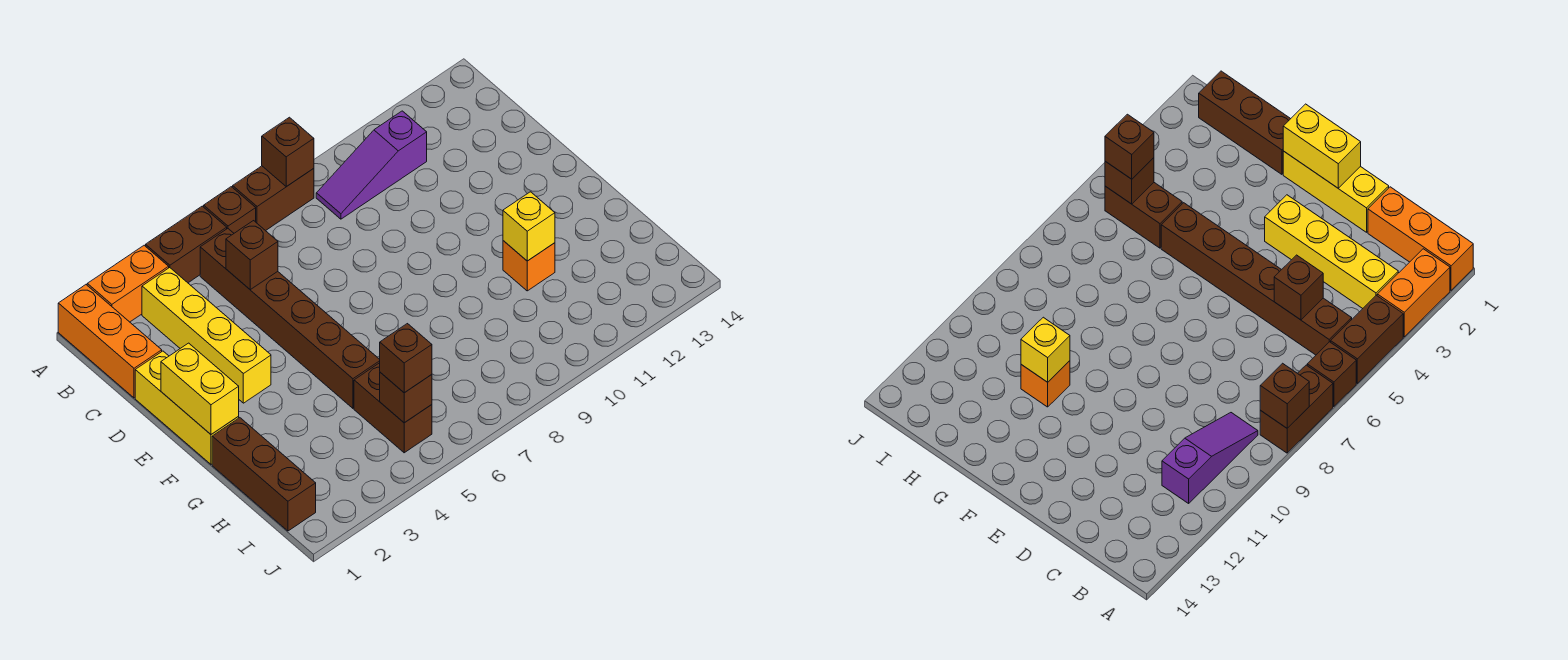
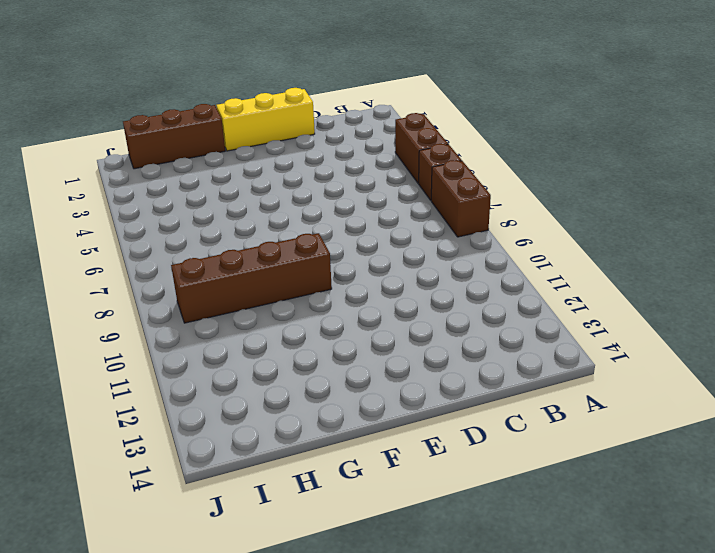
brown 1x4 brick [171,233,332,323] -> none
none -> orange 1x3 brick [58,285,162,398]
none -> orange 1x2 brick [87,245,169,322]
none -> yellow 1x4 brick [142,268,271,403]

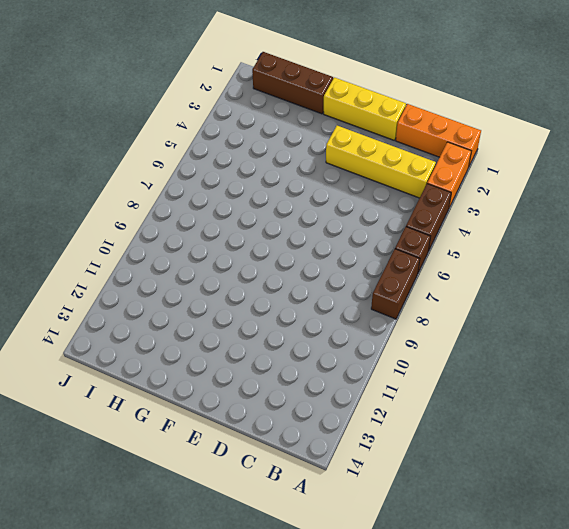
none -> brown 1x6 brick [200,229,380,408]
none -> purple 1x3 slope [316,111,427,219]
none -> orange 1x1 brick [503,241,555,291]

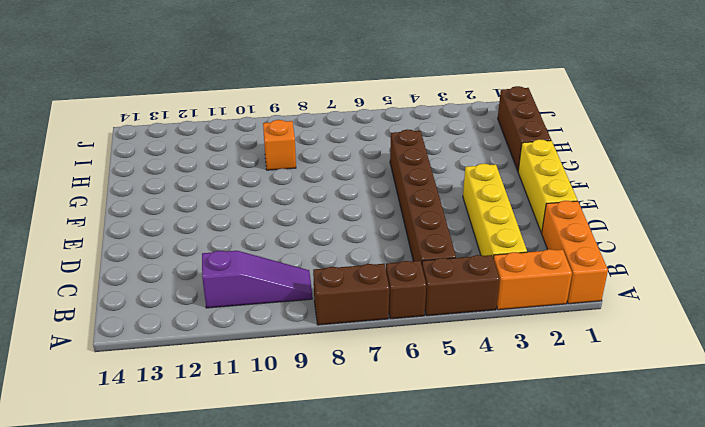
orange 1x1 brick [263,120,296,170] -> orange 1x1 brick moved to [503,241,555,291]
none -> brown 1x2 brick [354,363,432,453]
none -> brown 1x1 brick [262,117,314,187]
none -> brown 1x1 brick [226,221,278,290]

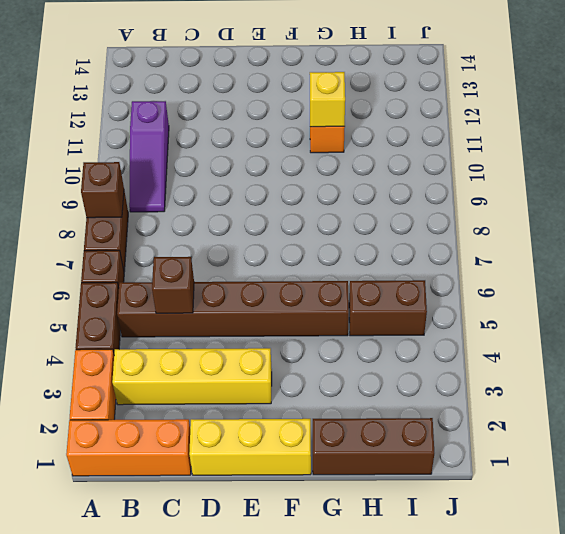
none -> yellow 1x2 brick [161,343,239,434]
none -> brown 1x1 brick [380,372,432,423]
none -> brown 1x1 brick [380,324,432,393]

